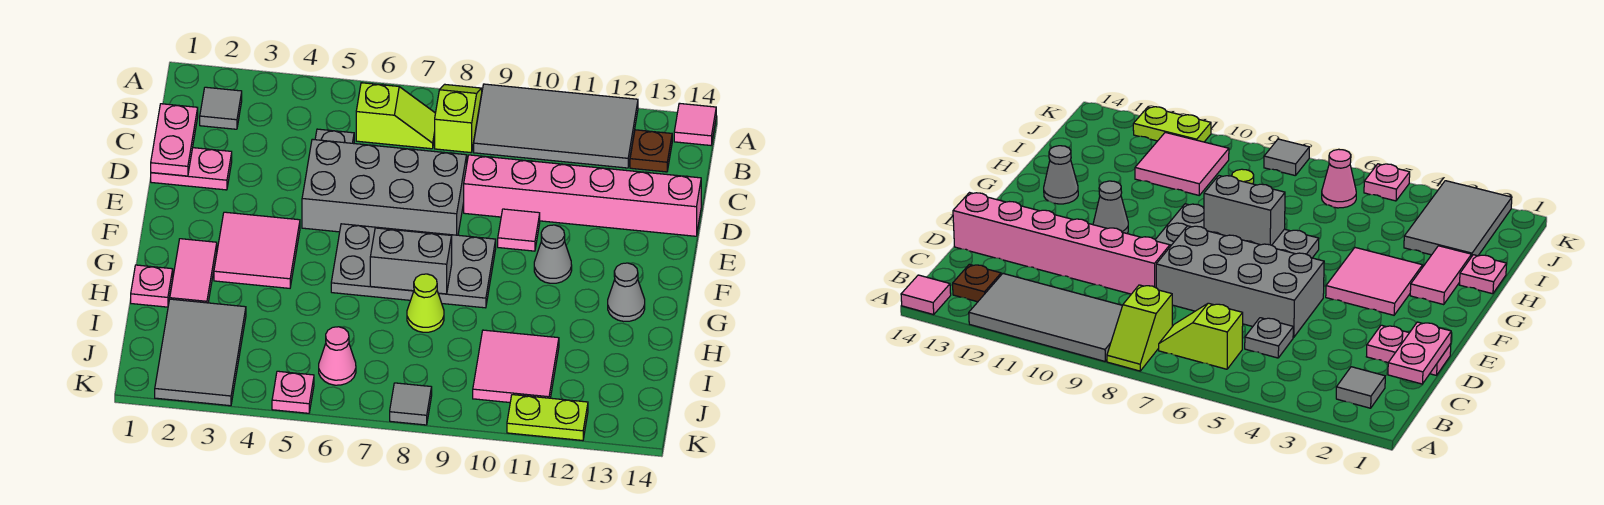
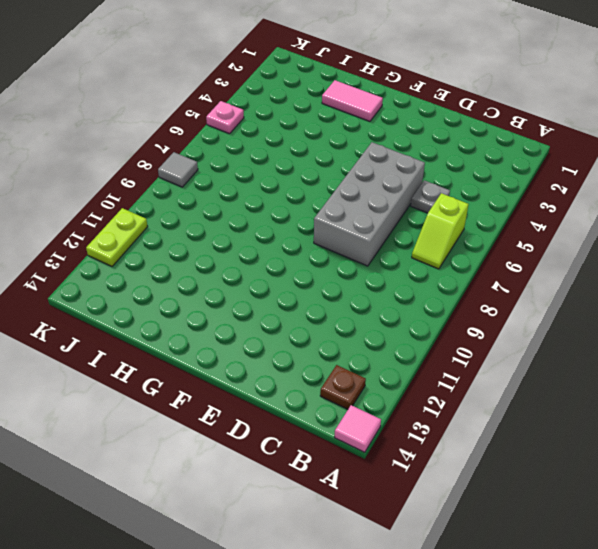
none -> lime 1x2 slope [435,84,482,153]
none -> grey 2x4 tile [474,84,638,168]
none -> grey 1x1 tile [200,87,242,129]

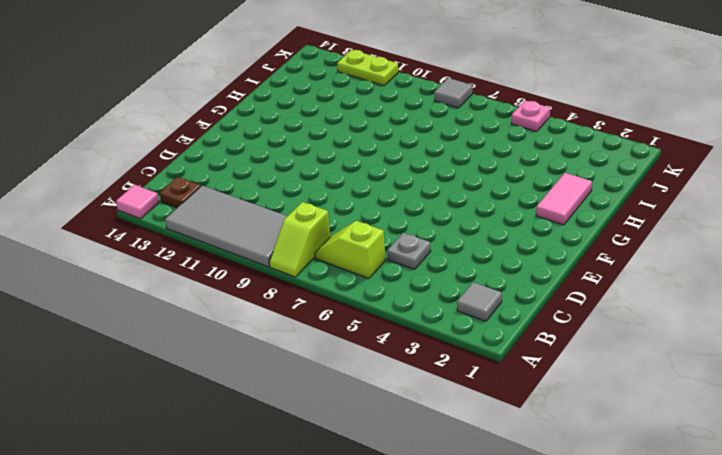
none -> pink 1x2 plate [151,148,232,190]
none -> grey 2x4 brick [302,139,467,235]
none -> pink 1x6 brick [464,155,701,236]

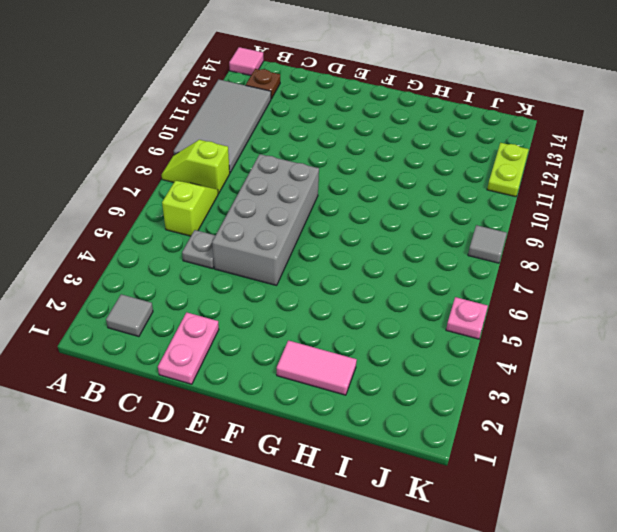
none -> pink 1x6 brick [464,155,701,236]
none -> pink 1x1 tile [498,209,540,251]
none -> pink 2x2 tile [214,212,300,288]

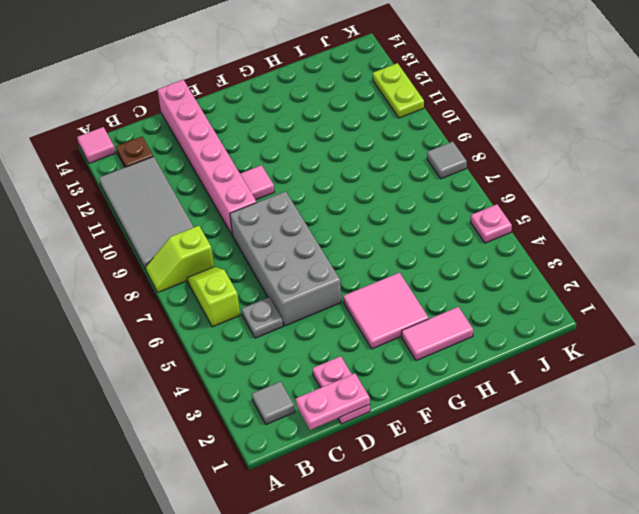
none -> grey 2x4 plate [331,224,496,308]
none -> grey 1x1 cone [534,225,572,283]
none -> grey 1x1 cone [608,263,645,321]

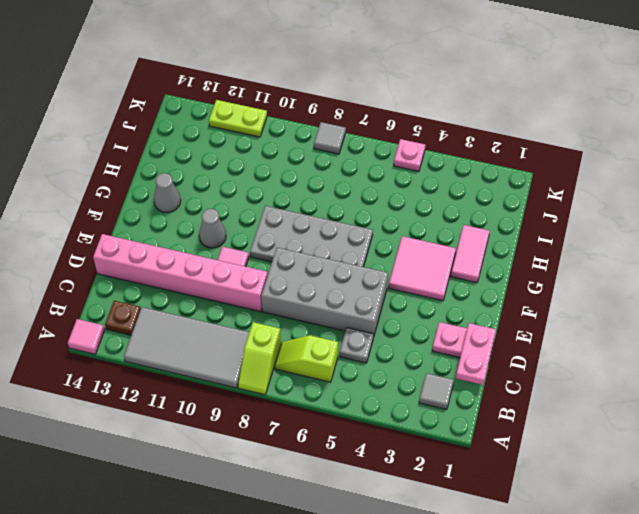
none -> pink 1x1 plate [131,265,173,307]
none -> lime 1x1 cone [407,274,444,332]
none -> grey 2x3 tile [155,299,246,406]

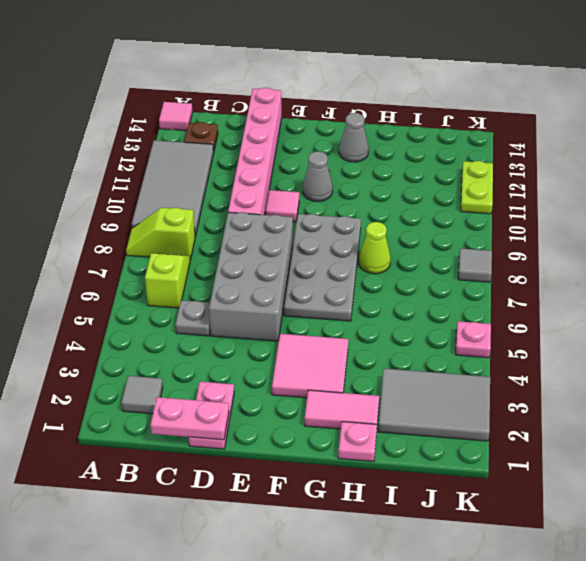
none -> pink 2x2 tile [473,330,559,402]
none -> pink 1x1 cone [319,327,356,385]
none -> grey 1x2 brick [370,228,452,294]

